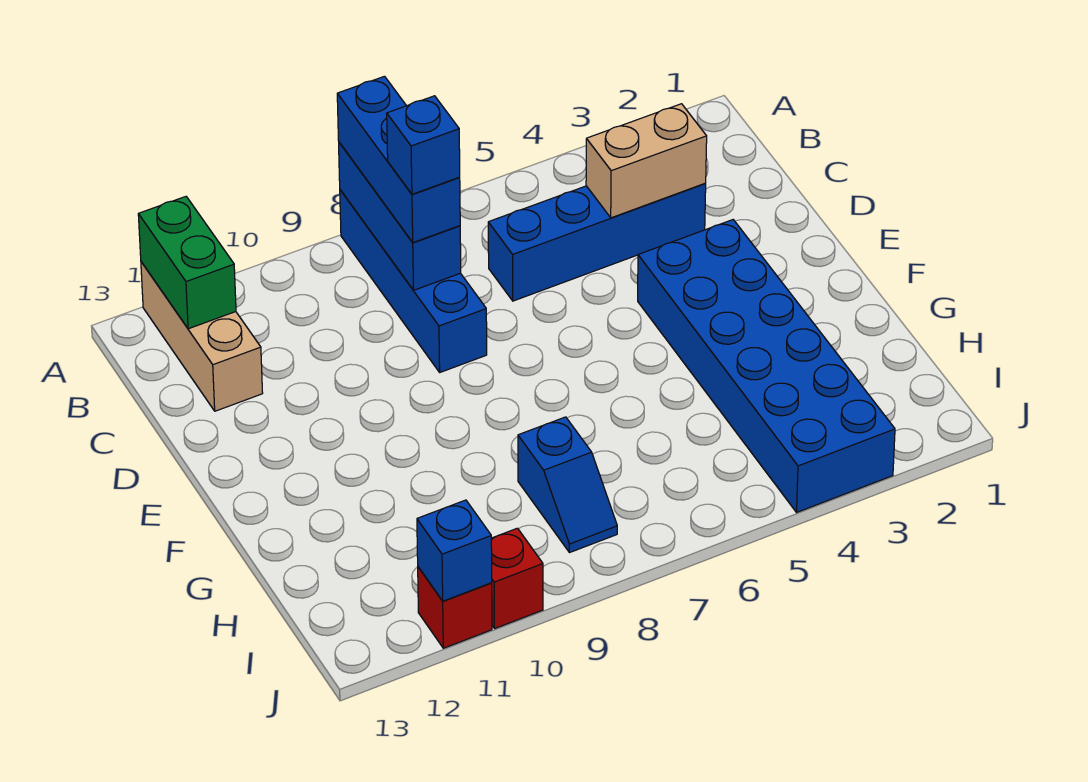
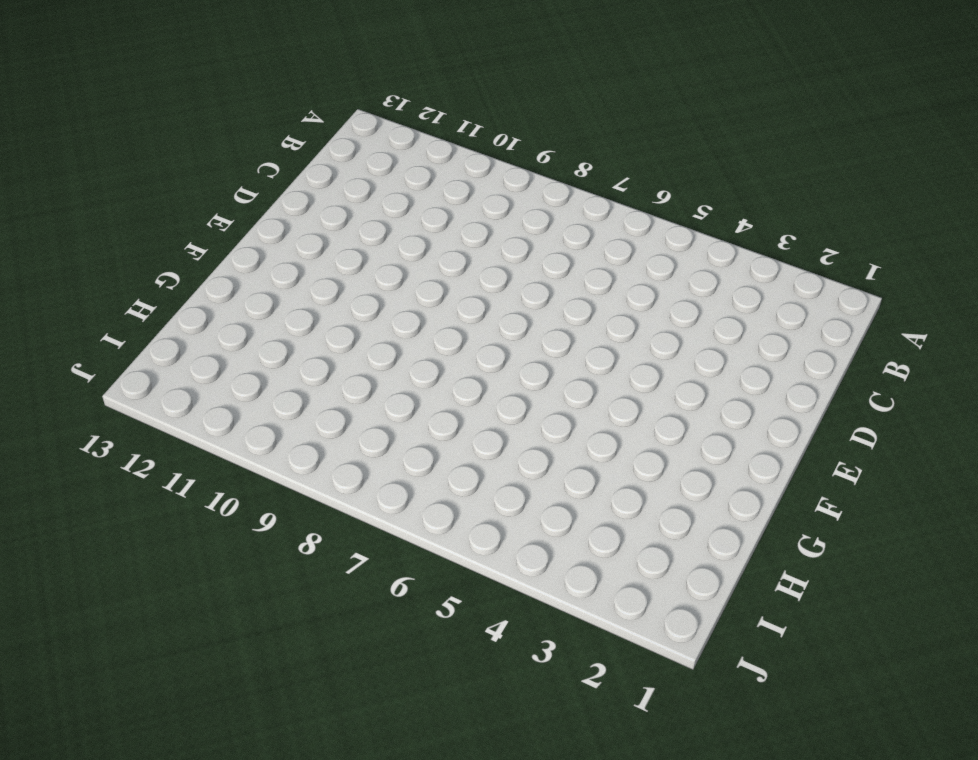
none -> blue 1x4 brick [340,190,487,372]
none -> tan 1x3 brick [141,262,263,411]
none -> blue 1x4 brick [488,184,706,301]

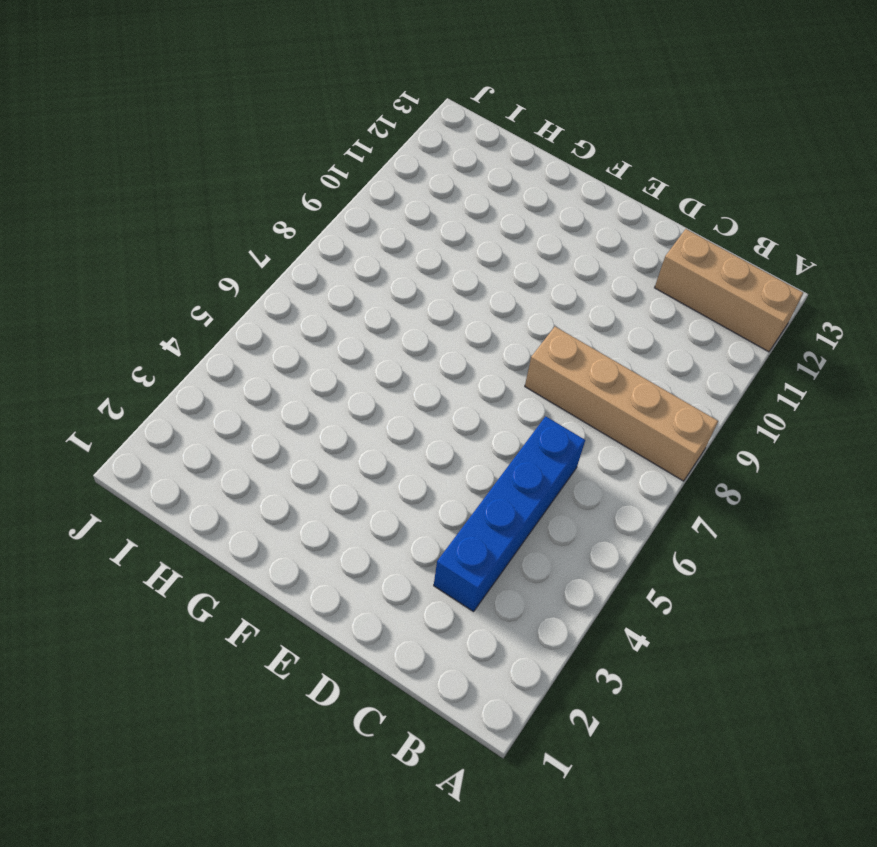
tan 1x4 brick [525,327,718,481] -> blue 1x4 brick [340,190,487,372]
none -> blue 2x6 brick [638,220,895,512]
none -> blue 1x2 slope [518,417,617,553]
none -> red 1x1 brick [491,528,543,628]

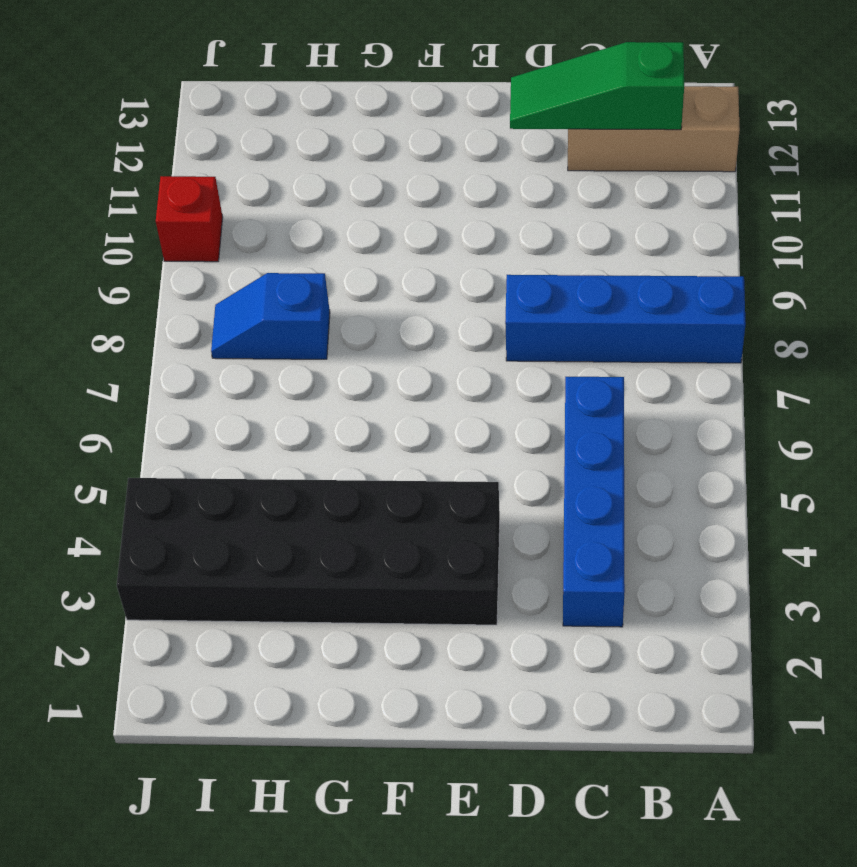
green 1x3 slope [510,42,684,130] -> green 1x2 brick [138,197,236,329]
black 2x6 brick [117,478,500,625] -> blue 2x6 brick [638,220,895,512]
none -> red 1x1 brick [418,567,492,648]
none -> blue 1x3 brick [339,143,461,290]
none -> tan 1x2 brick [586,104,707,218]

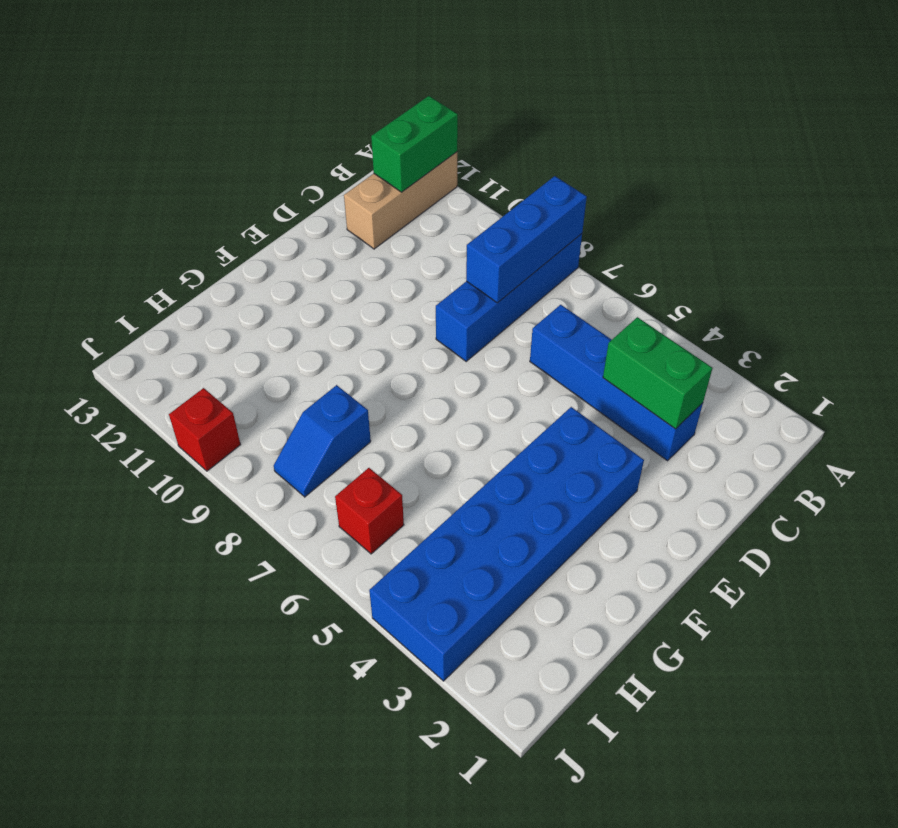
green 1x2 brick [603,317,712,429] -> tan 1x2 brick [586,104,707,218]
red 1x1 brick [335,468,404,554] -> red 1x1 brick moved to [418,567,492,648]
none -> blue 1x1 brick [417,500,492,601]
none -> blue 1x3 brick [337,76,460,243]
none -> blue 1x1 brick [387,96,460,194]

